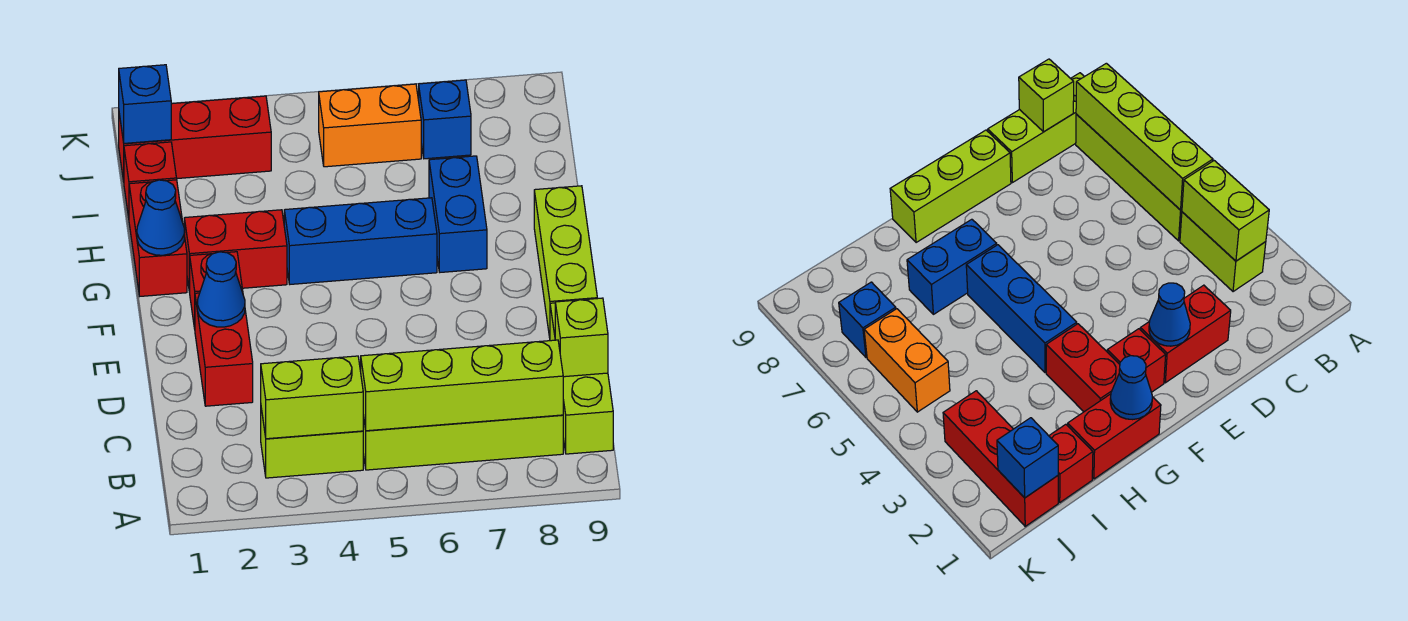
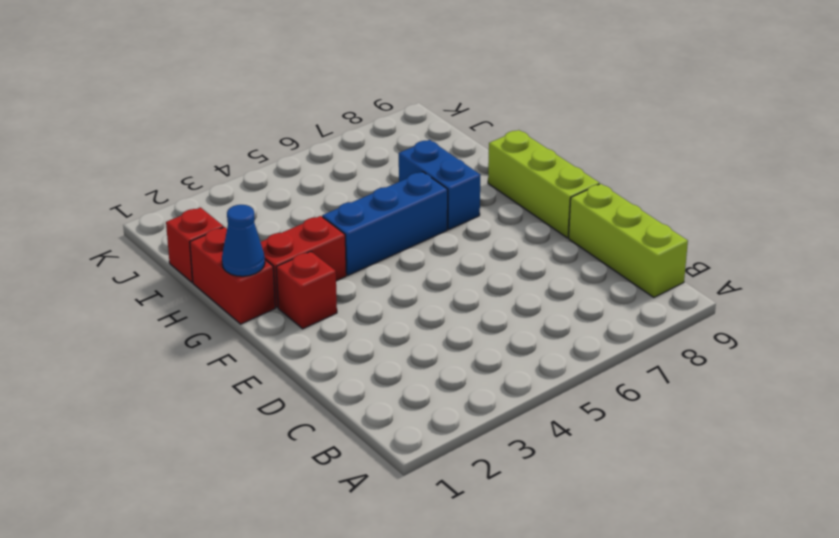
none -> lime 1x2 brick [261,409,363,478]
none -> lime 1x4 brick [363,415,563,470]
none -> red 1x2 brick [195,290,253,406]

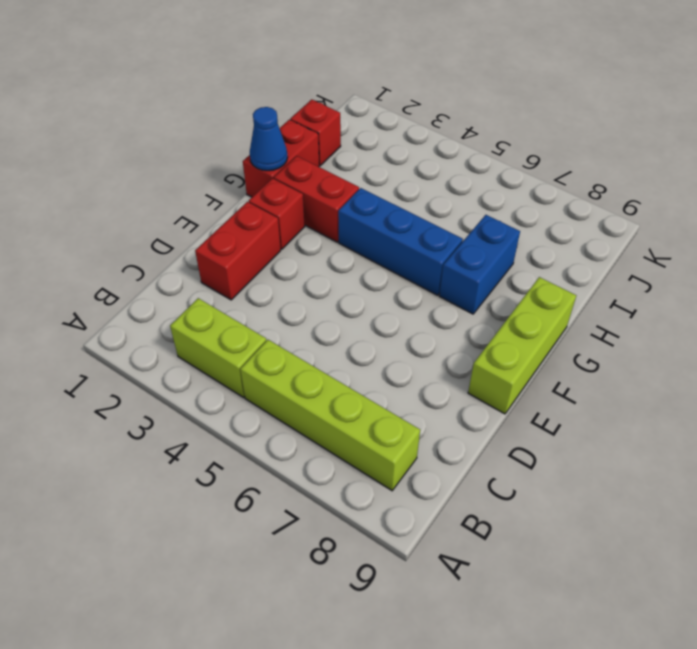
none -> lime 1x3 brick [550,303,613,454]
none -> red 1x3 brick [119,96,271,181]
none -> orange 1x2 brick [319,84,421,167]

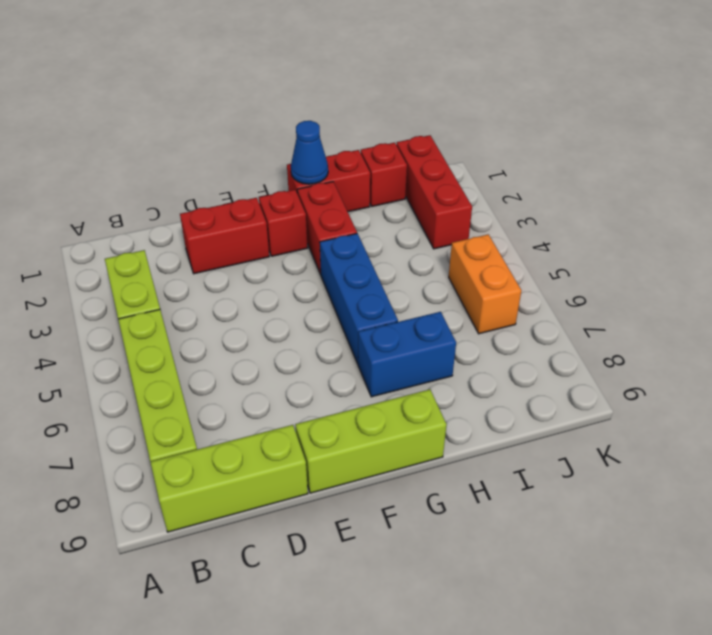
none -> blue 1x1 brick [419,80,471,159]
none -> lime 1x2 brick [261,356,363,439]
none -> lime 1x4 brick [361,340,563,431]

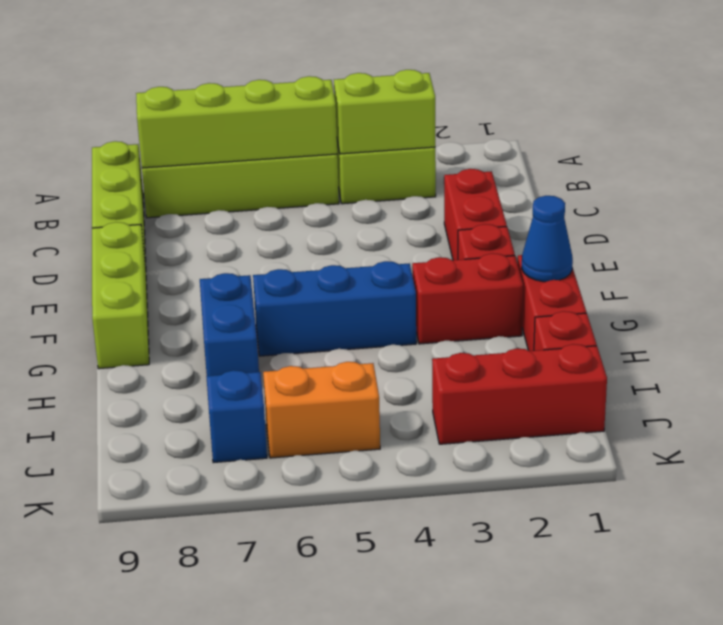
none -> lime 1x1 brick [555,298,608,377]
none -> blue 1x1 cone [197,252,245,327]
none -> blue 1x1 brick [119,65,172,143]

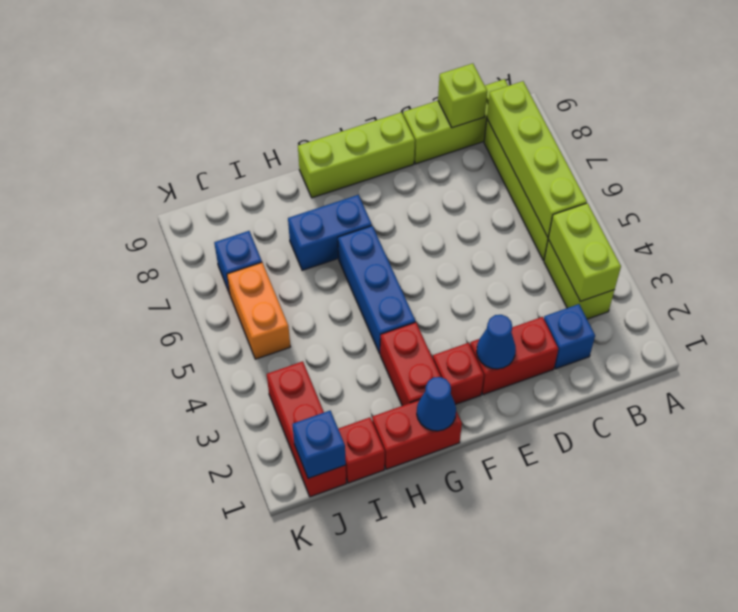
blue 1x1 brick [544,304,595,369] -> none

